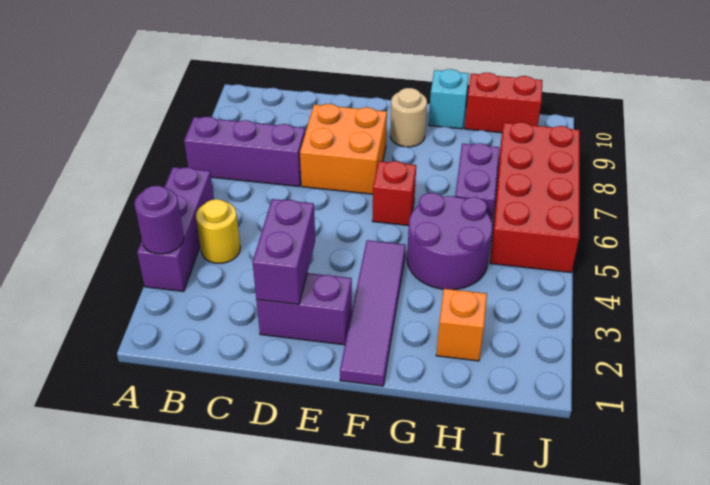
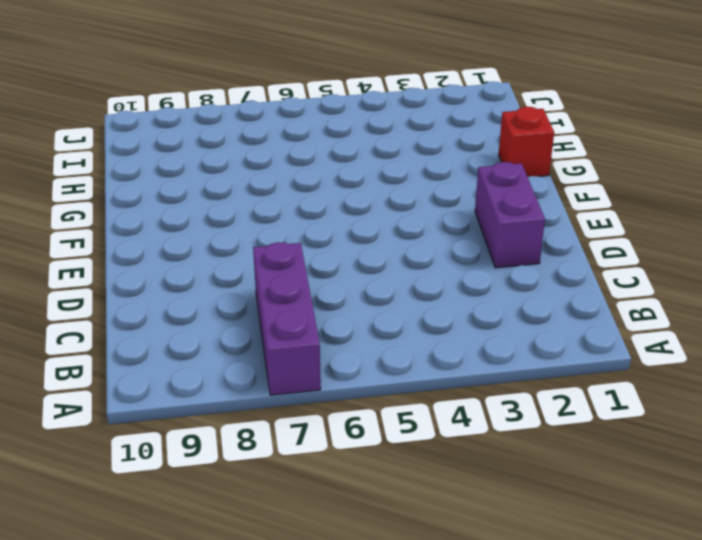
red 1x1 brick [499,107,554,177] -> red 1x1 brick moved to [372,161,416,226]
none -> purple 1x3 brick [137,167,214,292]
none -> yellow 1x1 round brick [196,199,240,263]
none -> orange 2x2 brick [300,104,387,194]

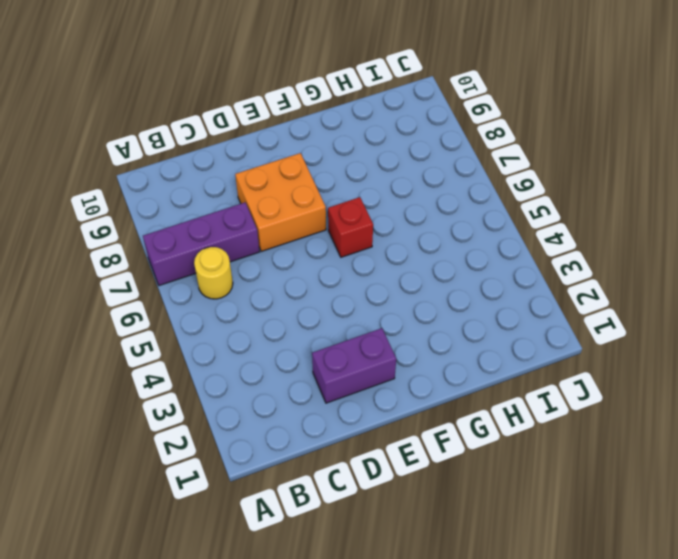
yellow 1x1 round brick [194,247,233,299] -> yellow 1x1 round brick moved to [196,199,240,263]
none -> purple 1x3 brick [137,167,214,292]
none -> purple 1x4 tile [340,240,406,386]
none -> tan 1x1 round brick [390,88,427,147]

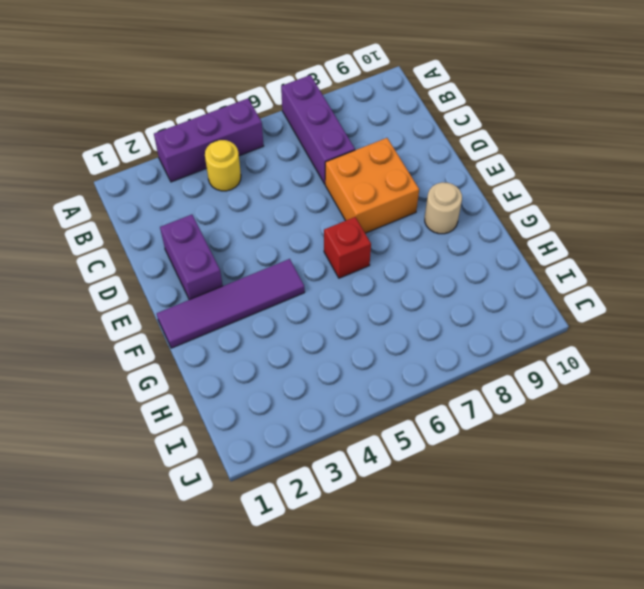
none -> purple 2x2 round brick [407,193,492,290]
none -> cyan 1x1 brick [429,69,469,129]
none -> orange 1x1 brick [436,289,487,361]

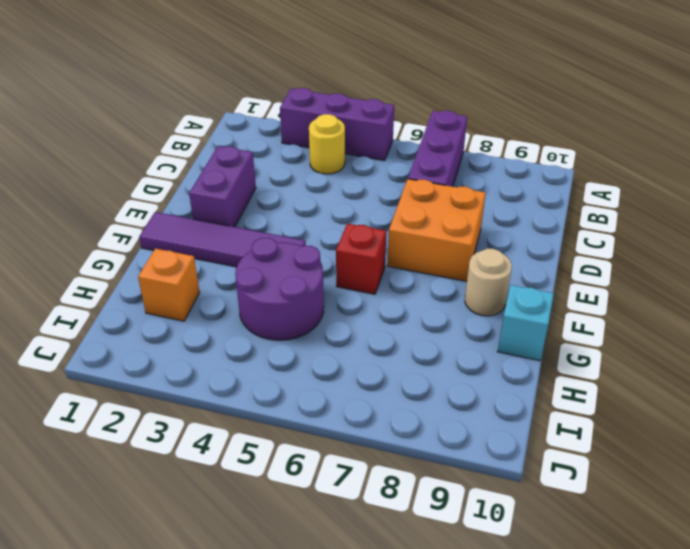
none -> purple 1x2 brick [455,143,500,221]
none -> red 1x2 brick [465,73,543,133]
none -> red 2x4 brick [490,122,580,273]

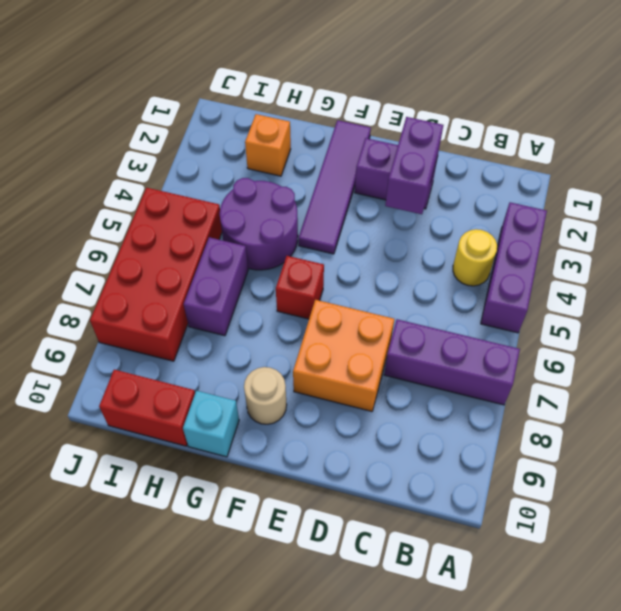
none -> purple 1x1 round brick [134,186,184,254]

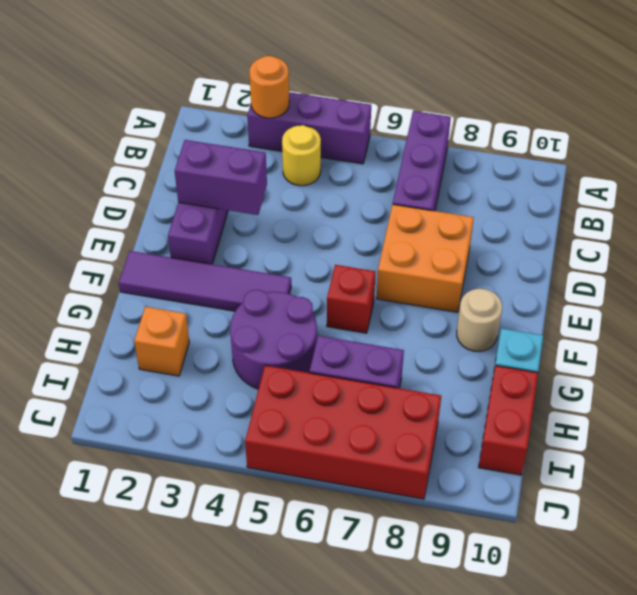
orange 1x1 round brick [249,56,289,118] -> purple 1x1 round brick [134,186,184,254]

